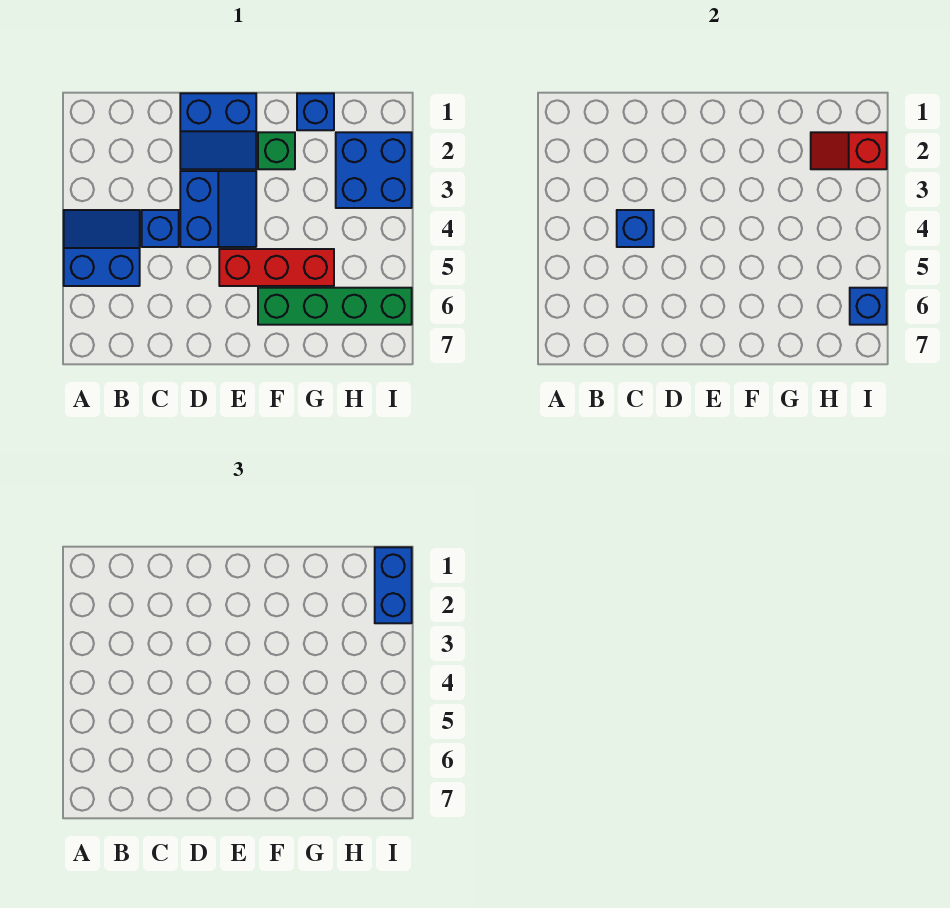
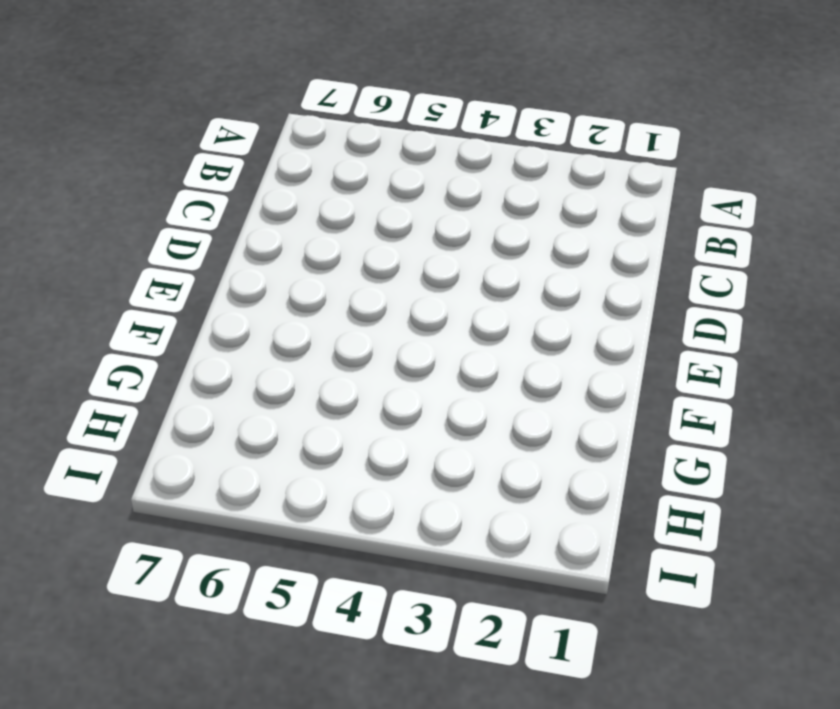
none -> blue 2x2 slope [64,210,140,286]
none -> blue 1x1 brick [142,210,179,247]
none -> blue 2x2 slope [180,93,256,169]

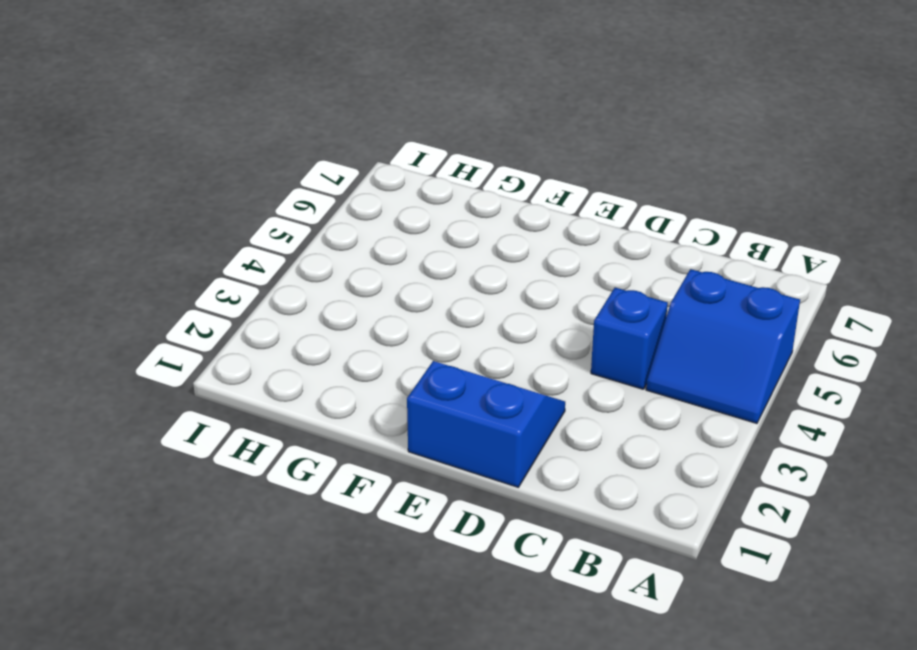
none -> blue 2x2 slope [180,171,256,247]
none -> red 1x3 brick [219,249,334,286]
none -> green 1x1 brick [258,132,295,169]

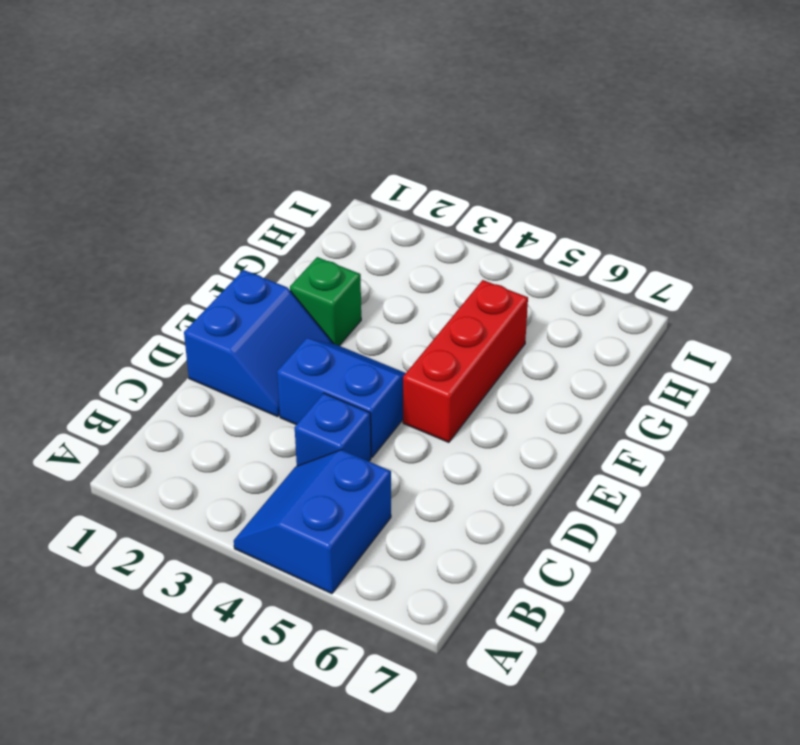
none -> green 1x4 brick [258,288,412,325]
none -> blue 1x1 brick [297,93,334,130]
none -> blue 2x2 brick [336,132,412,208]

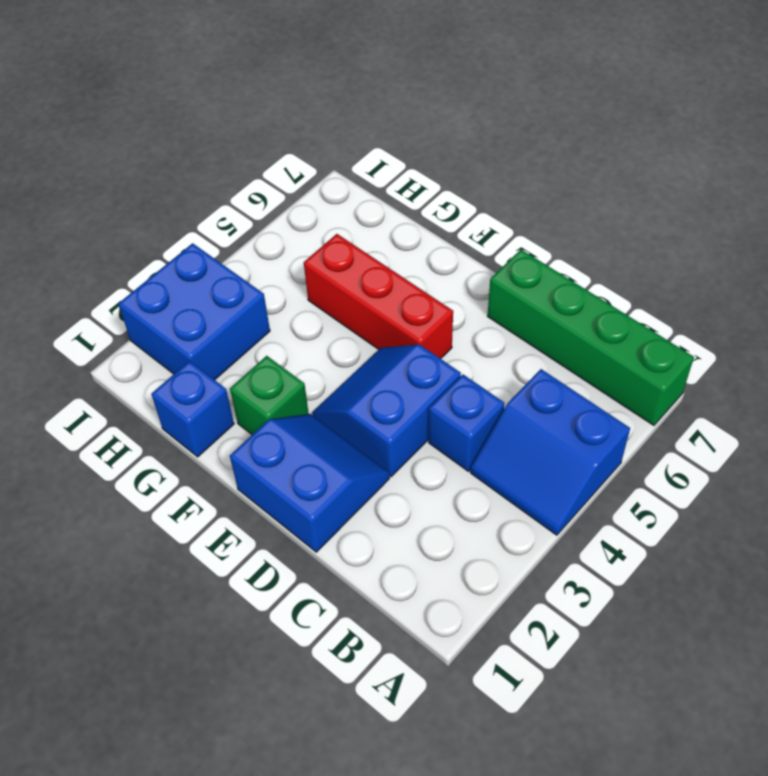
green 1x4 brick [488,250,694,425] -> green 1x4 brick moved to [258,288,412,325]
none -> blue 1x1 brick [617,210,654,247]
none -> red 1x2 slope [811,132,887,169]
none -> blue 1x1 brick [850,288,887,325]

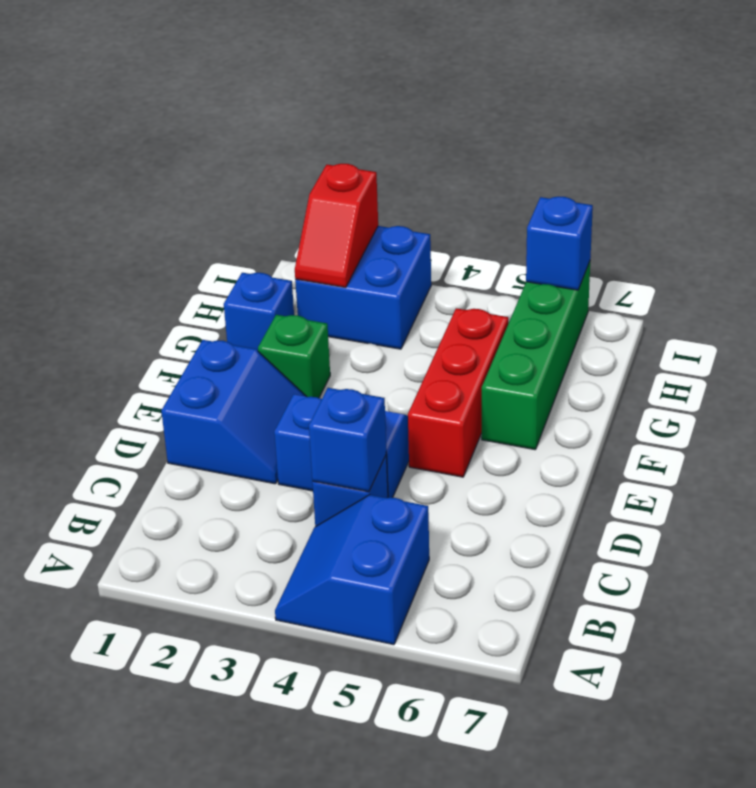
none -> blue 1x2 brick [375,547,412,623]

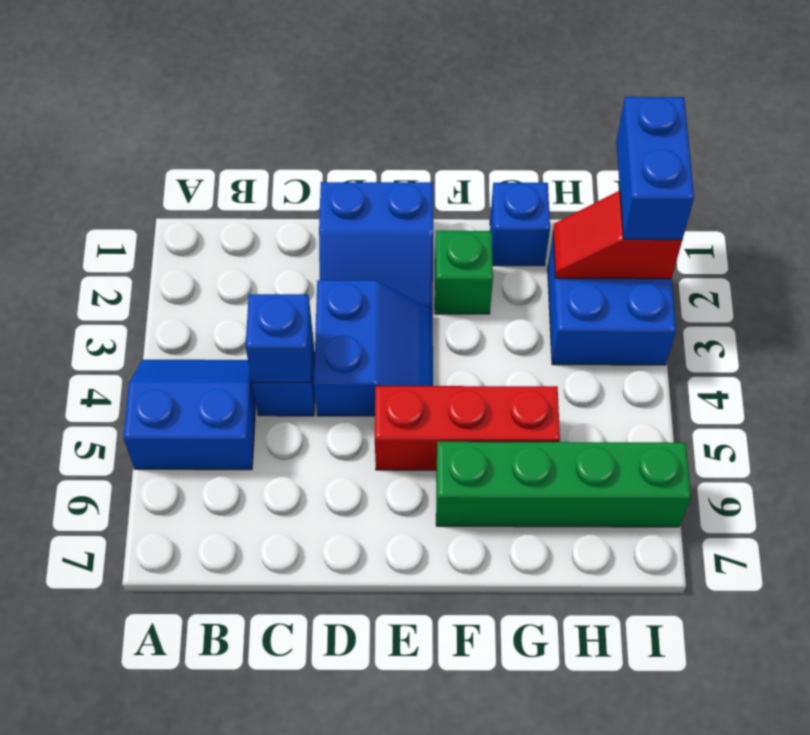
none -> blue 1x1 brick [850,288,887,325]

